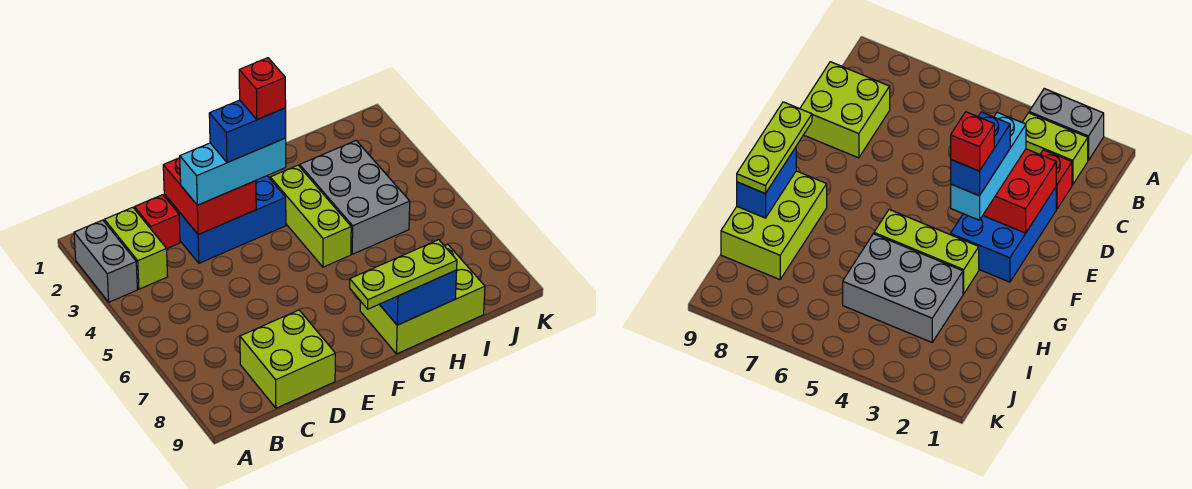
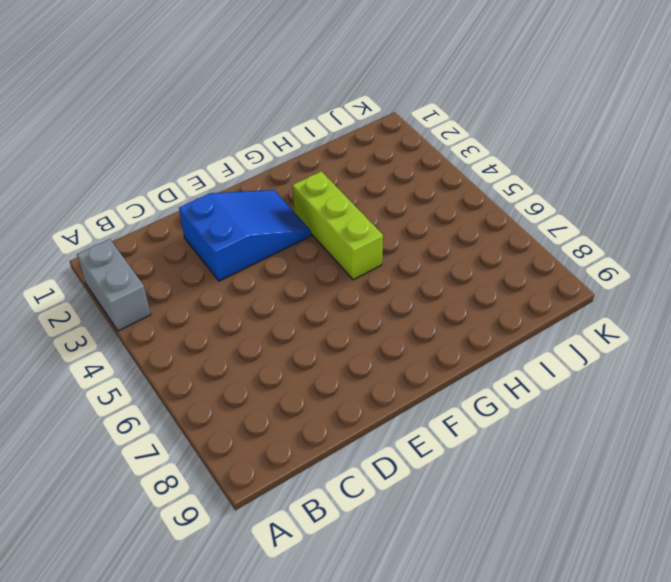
blue 2x3 slope [179,190,311,281] -> blue 2x3 brick [164,176,286,263]
none -> lime 1x2 brick [104,207,168,289]
none -> red 1x1 brick [134,195,180,248]
none -> lime 2x2 brick [240,310,335,408]

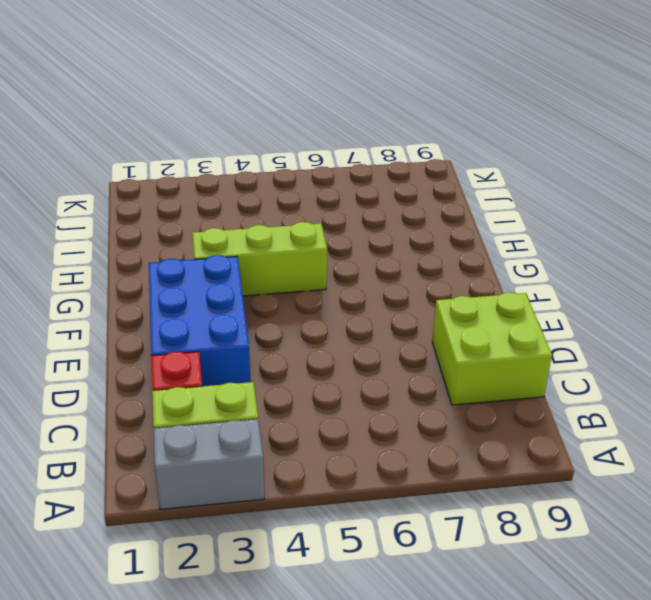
none -> lime 2x3 brick [360,244,485,354]
none -> grey 2x3 brick [300,141,410,254]
none -> red 2x2 brick [163,158,256,235]

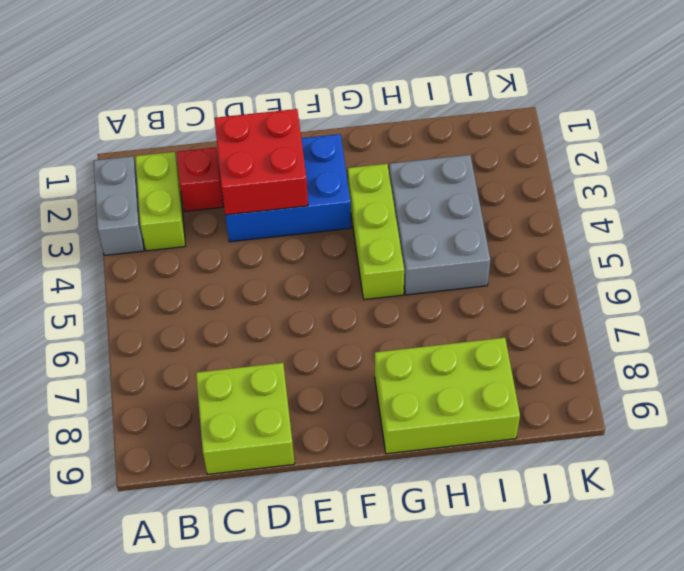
none -> blue 1x2 brick [379,270,457,325]
none -> cyan 1x3 brick [180,138,286,205]
none -> lime 1x3 plate [350,240,457,309]

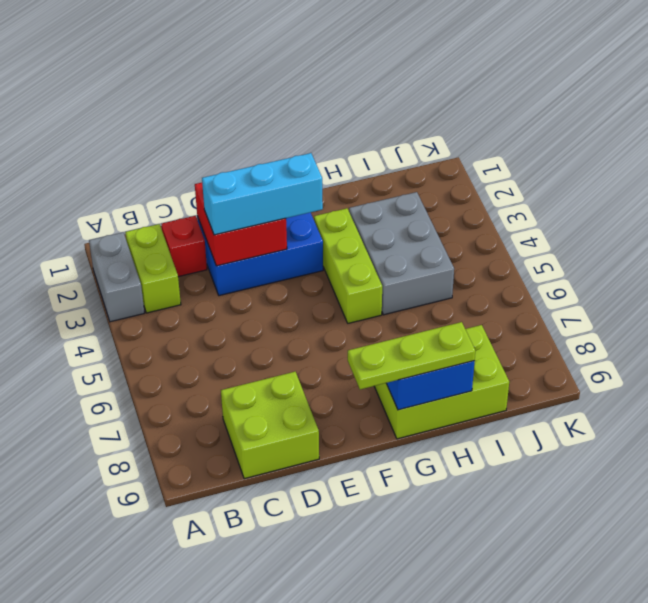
none -> blue 1x2 brick [209,100,286,163]
none -> red 1x1 brick [239,58,286,120]

